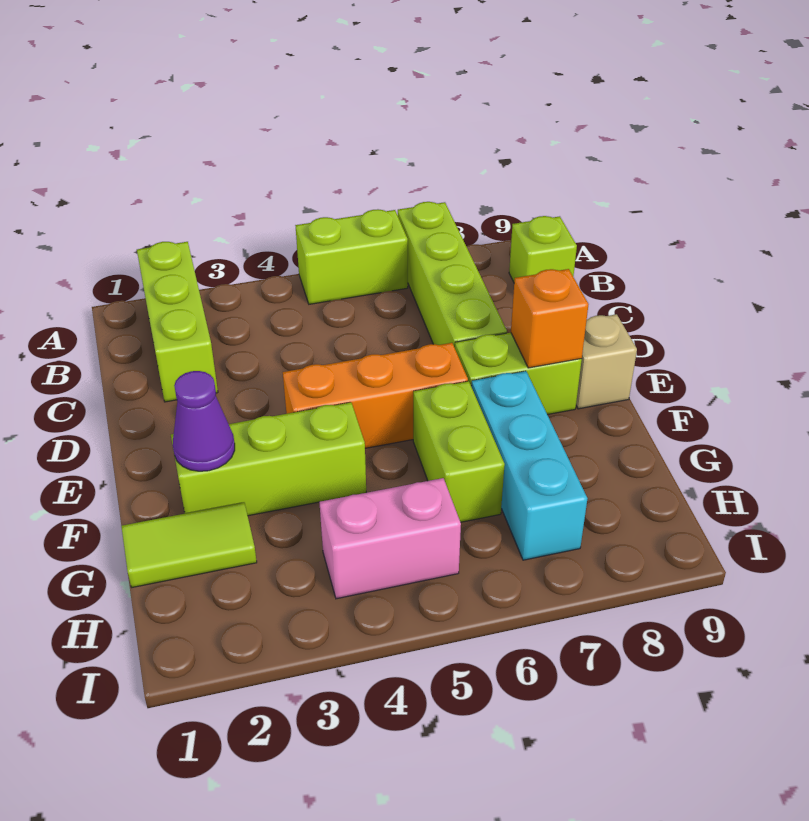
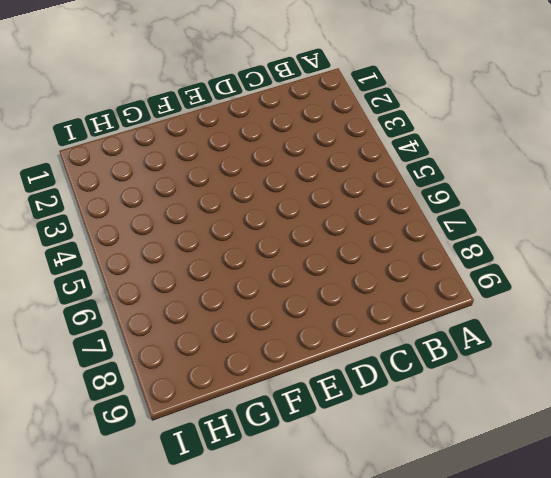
none -> lime 1x3 brick [137,242,218,402]
none -> lime 1x2 brick [295,209,408,304]
none -> lime 1x4 brick [398,202,507,348]

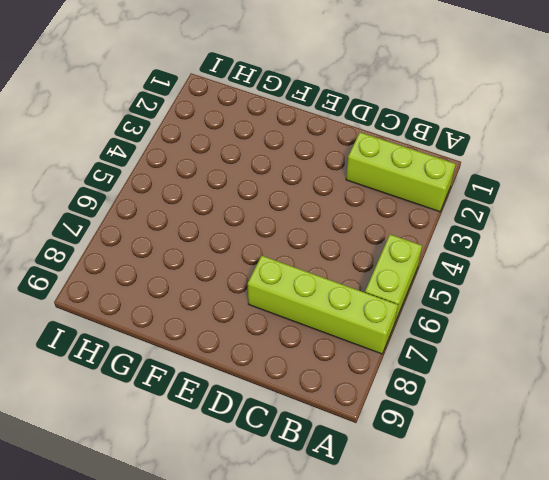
none -> lime 1x1 brick [509,216,577,282]
none -> orange 1x3 brick [283,343,468,448]
none -> lime 1x2 brick [455,333,582,415]

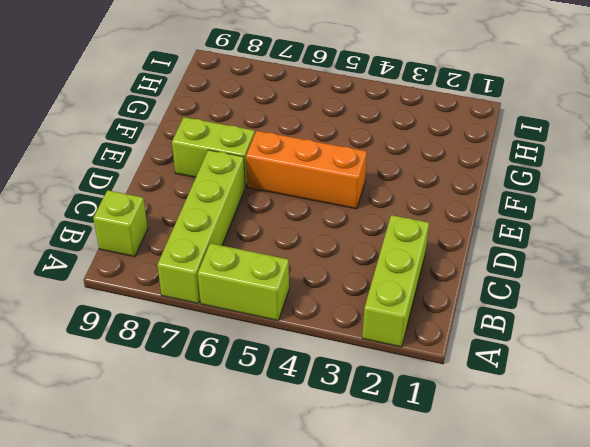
none -> tan 1x1 brick [576,314,637,409]
none -> lime 1x3 brick [171,402,366,516]
none -> lime 1x2 brick [413,381,505,522]

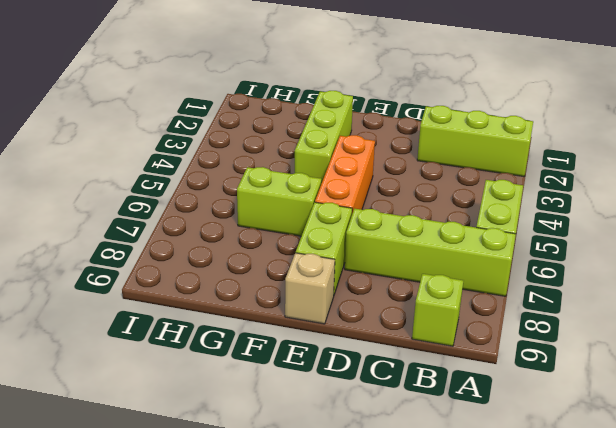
none -> cyan 1x3 brick [471,371,587,560]
none -> lime 1x2 tile [121,502,257,587]
none -> pink 1x2 brick [319,478,461,599]

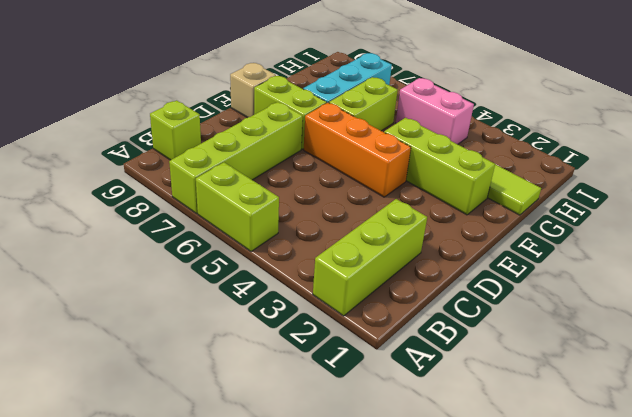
none -> orange 1x1 brick [511,269,589,368]
none -> purple 1x1 cone [173,371,235,471]

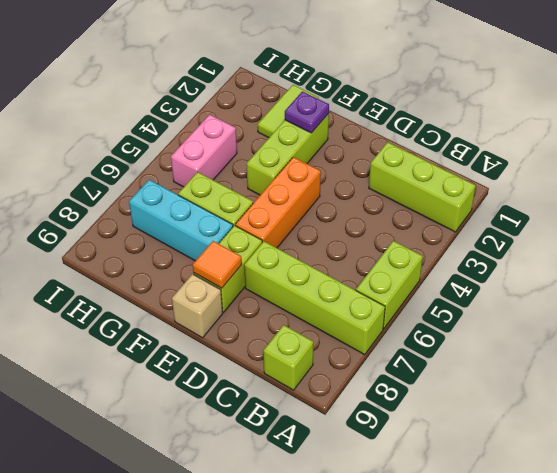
orange 1x1 tile [193,241,242,288] -> orange 1x1 brick [511,269,589,368]
purple 1x1 plate [285,91,329,133] -> purple 1x1 cone [173,371,235,471]

